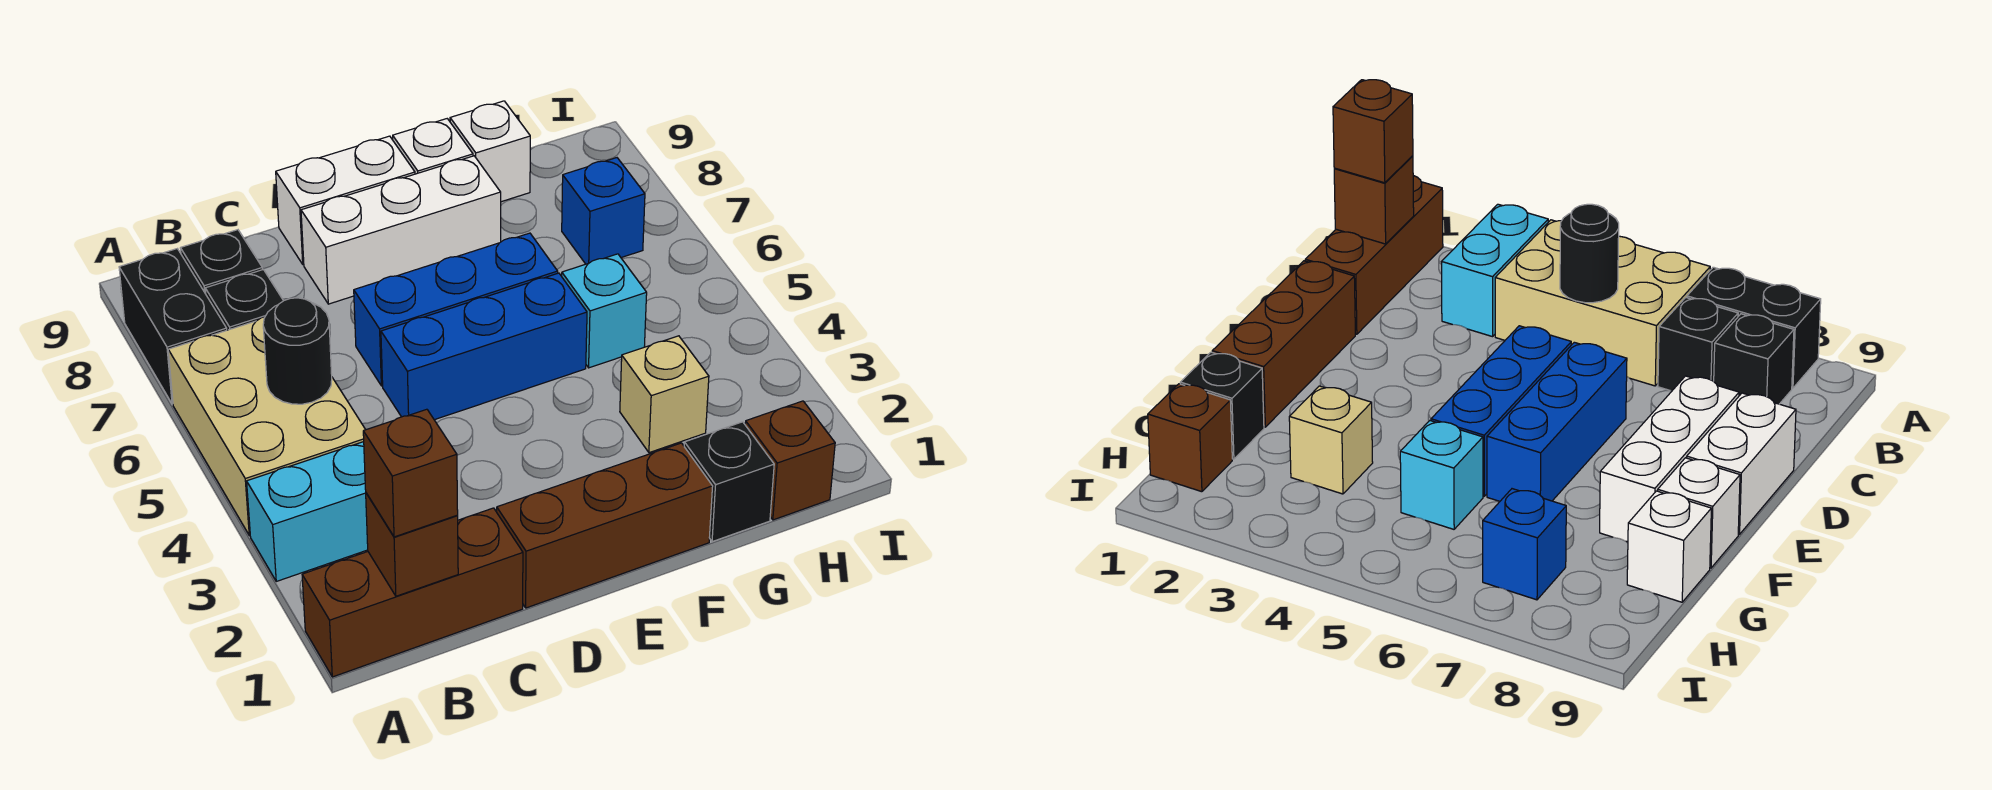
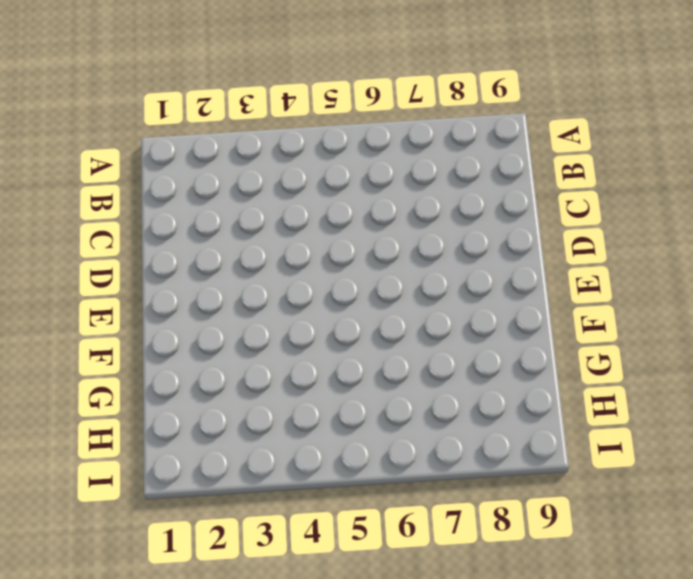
none -> brown 1x3 brick [302,508,523,677]
none -> cyan 1x2 brick [247,442,368,581]
none -> tan 2x3 brick [168,317,366,535]

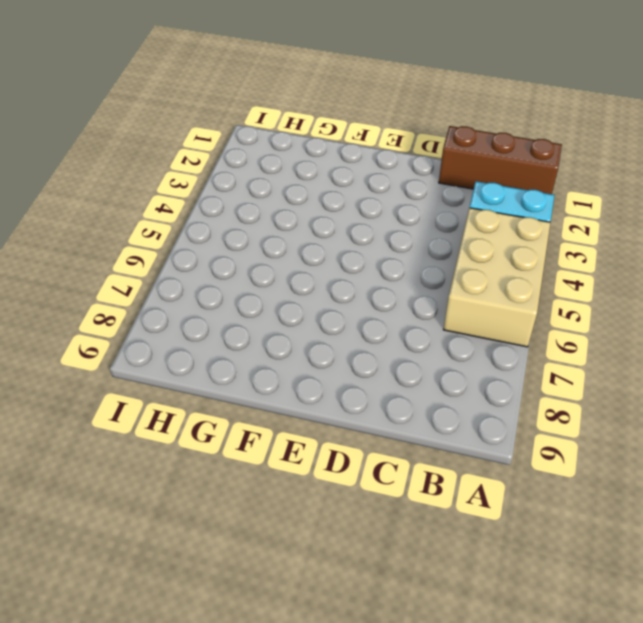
none -> black 1x2 brick [119,249,227,404]
none -> black 1x1 brick [205,270,283,330]
none -> black 1x1 brick [180,230,262,294]

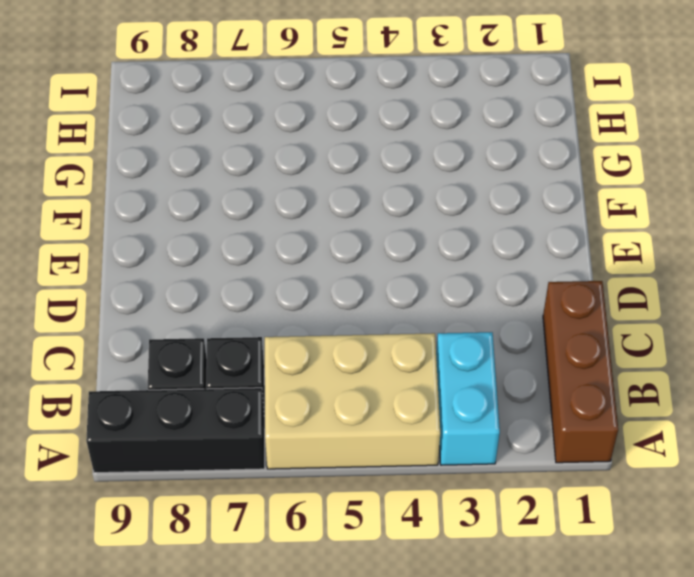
black 1x3 brick [86,388,265,473] -> black 1x2 brick [119,249,227,404]
none -> brown 1x3 brick [497,443,713,608]
none -> blue 1x3 brick [381,273,587,420]
none -> blue 1x3 brick [354,233,558,386]

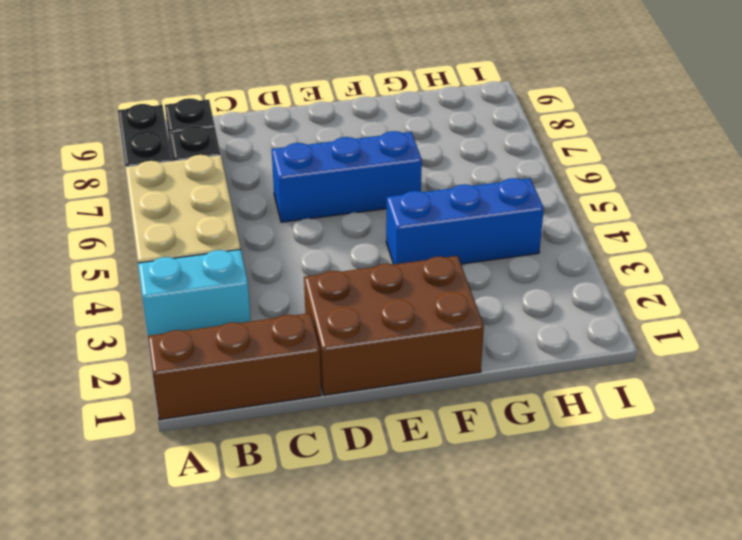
brown 2x3 brick [304,256,484,395] -> brown 1x3 brick [497,443,713,608]
blue 1x3 brick [386,178,544,264] -> blue 1x3 brick moved to [381,273,587,420]
none -> white 1x3 brick [301,156,501,304]
none -> white 1x2 brick [276,136,415,265]
none -> white 1x1 brick [393,119,473,174]

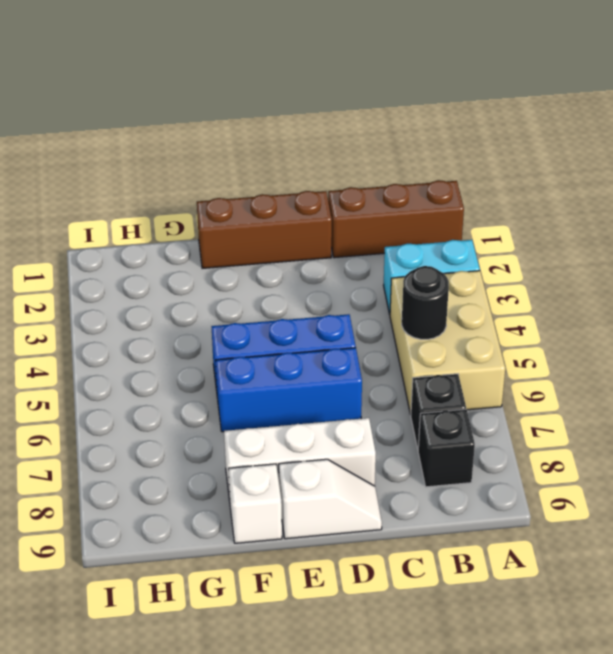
white 1x2 slope [279,459,382,539] -> white 1x2 brick [276,136,415,265]
none -> black 1x2 brick [119,249,227,404]
none -> black 1x1 brick [684,422,774,542]
none -> tan 1x1 brick [620,336,709,453]

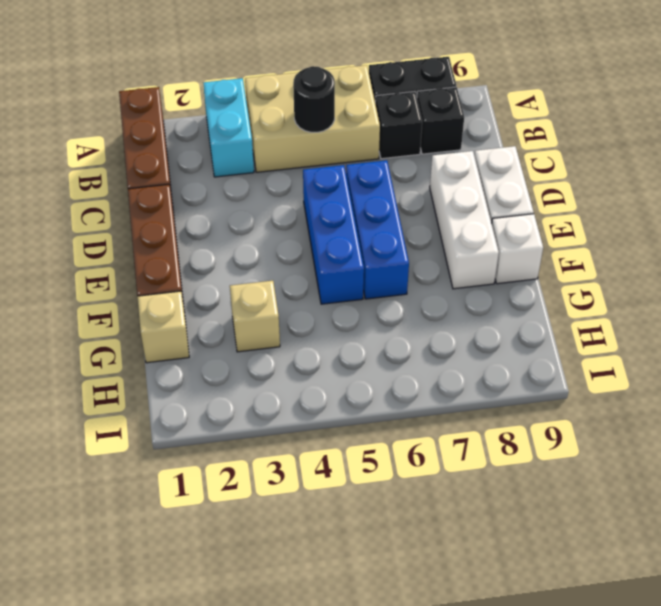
tan 1x1 brick [137,291,189,363] -> black 1x1 brick [684,422,774,542]
none -> cyan 1x1 brick [562,254,647,368]
none -> white 1x1 brick [450,101,530,202]
none -> brown 1x1 brick [745,401,835,520]

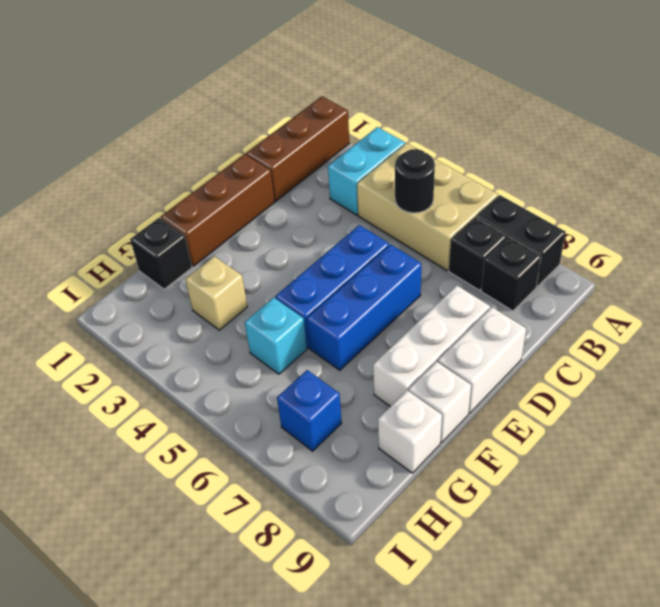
none -> brown 1x1 brick [745,401,835,520]
none -> brown 1x1 brick [366,493,458,596]
none -> brown 1x1 brick [363,409,458,537]

